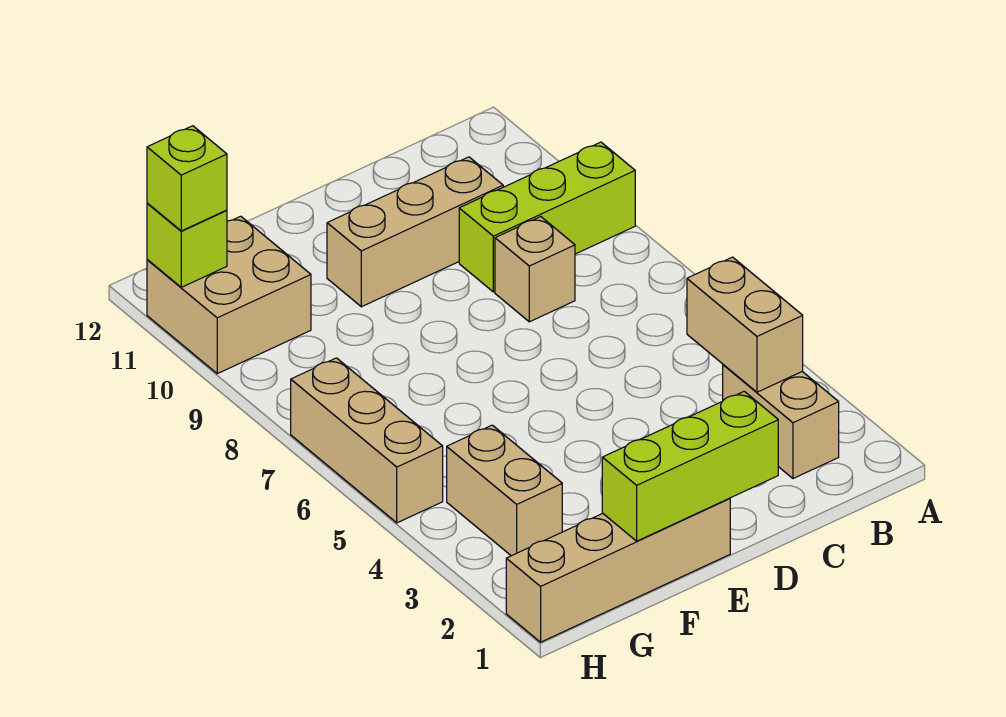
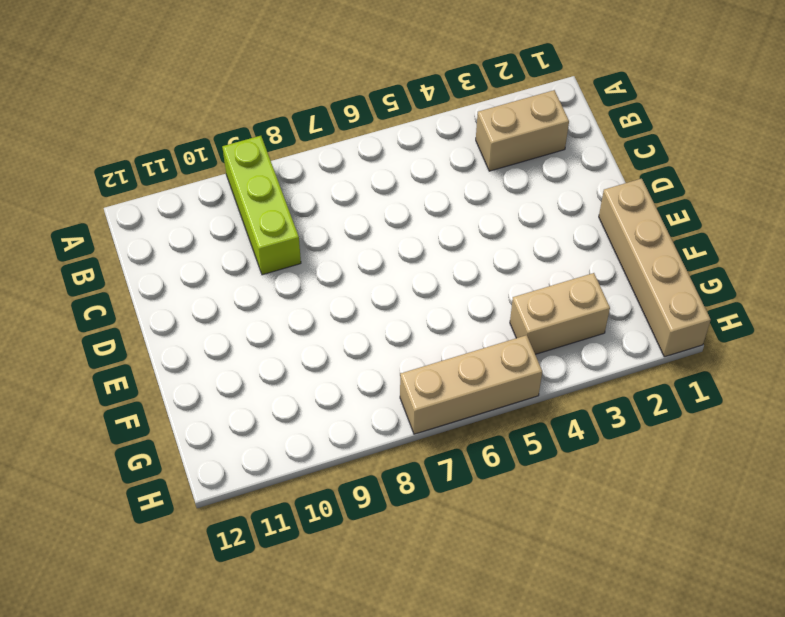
none -> tan 1x1 brick [495,217,575,322]
none -> tan 1x3 brick [327,157,503,307]
none -> tan 2x2 brick [147,216,311,374]

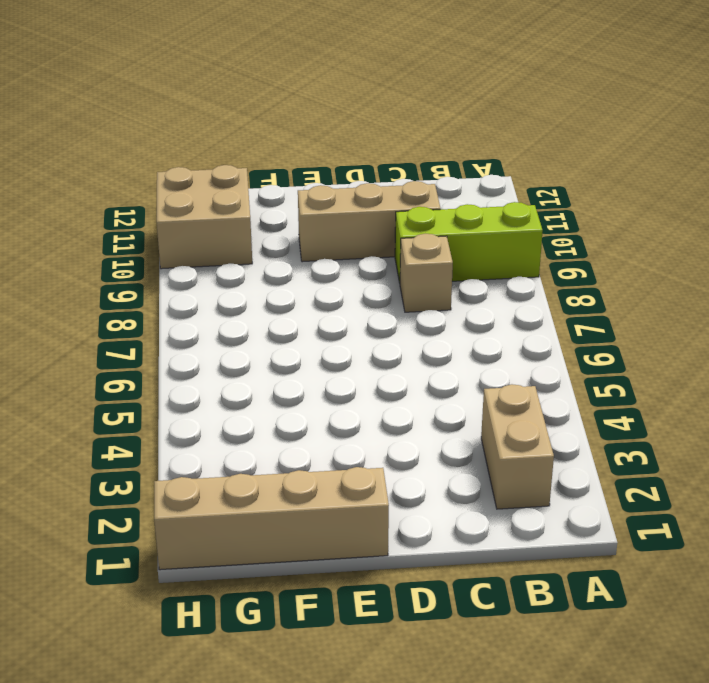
none -> tan 1x2 brick [447,425,562,556]
none -> tan 1x3 brick [291,358,443,523]
none -> tan 1x2 brick [687,257,803,392]

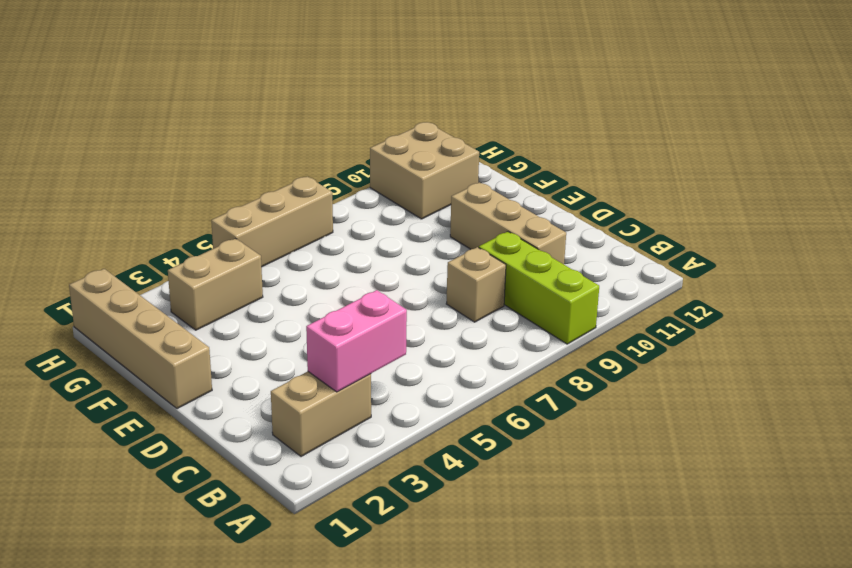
pink 1x2 brick [306,290,407,392] -> tan 1x2 brick [687,257,803,392]
none -> lime 1x3 brick [602,391,778,541]
none -> lime 1x1 brick [147,203,227,287]
none -> lime 1x1 brick [147,126,227,231]

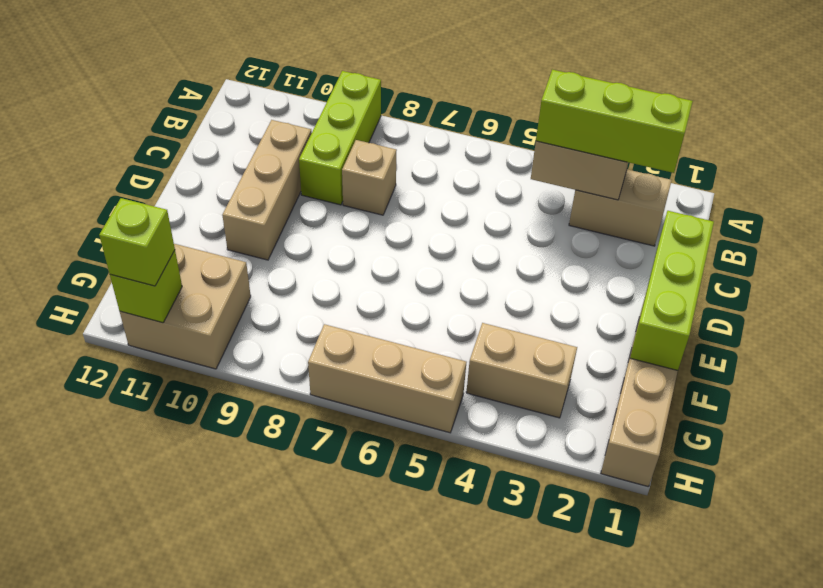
lime 1x3 brick [536,70,693,173] -> none

